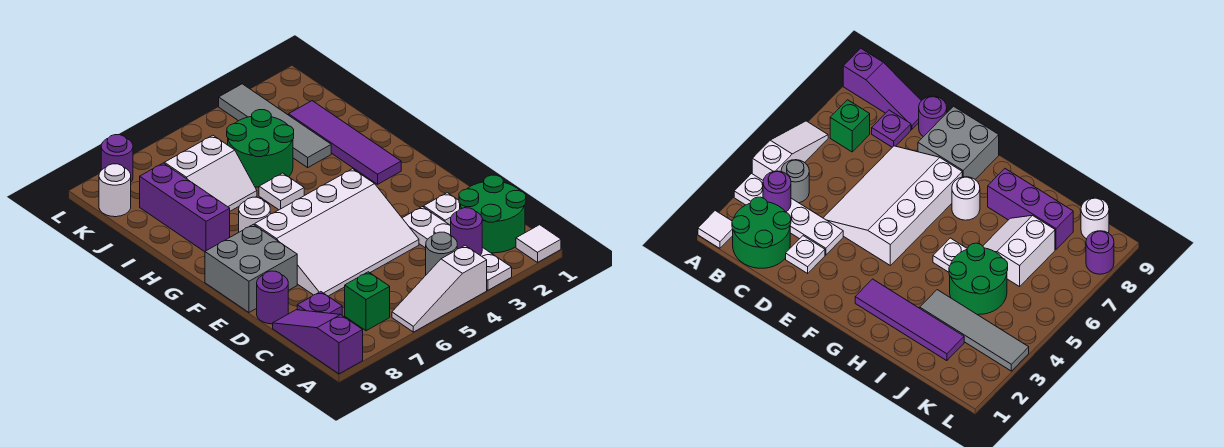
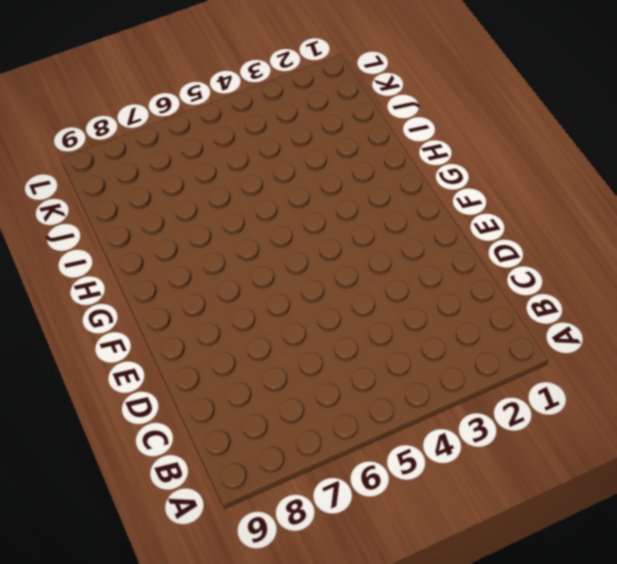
none -> white 1x1 tile [516,225,561,262]
none -> white 1x4 plate [402,207,512,290]
none -> white 1x3 slope [392,245,487,332]

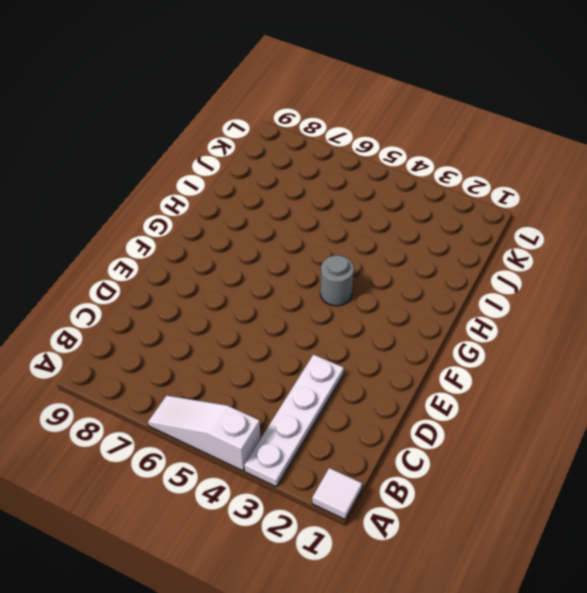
grey 1x1 round brick [320,255,354,306] -> grey 1x1 round brick moved to [426,232,457,275]
none -> purple 1x3 slope [273,310,363,374]
none -> green 2x2 round brick [459,175,526,253]
none -> green 1x1 brick [345,272,390,331]

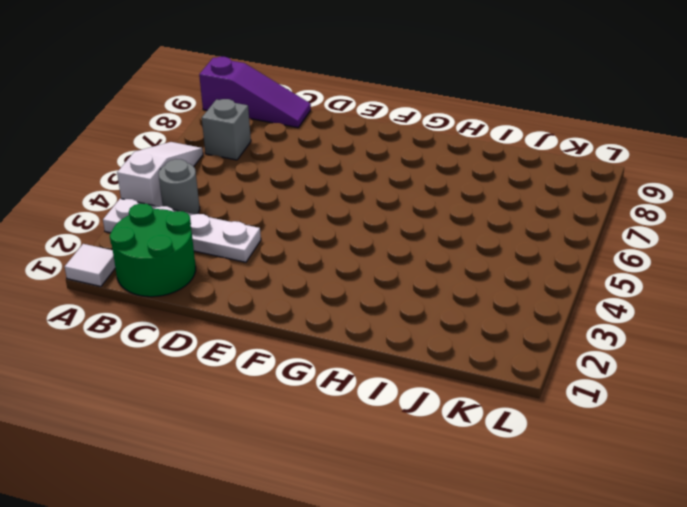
grey 1x1 brick [202,99,251,160] -> green 1x1 brick [345,272,390,331]
none -> purple 1x1 plate [297,292,342,315]
none -> white 1x1 plate [424,193,460,226]
none -> white 3x4 slope [255,169,419,296]

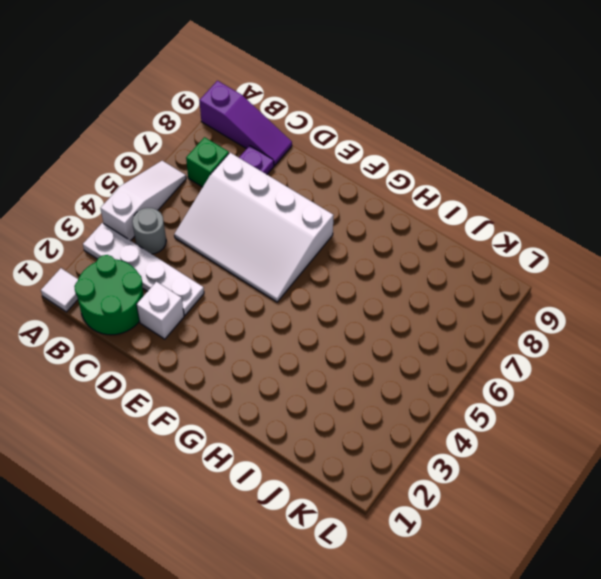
white 3x4 slope [174,153,333,302] -> white 3x4 slope turned to [255,169,419,296]
white 1x1 brick [137,282,184,339] -> white 1x1 plate [424,193,460,226]
none -> purple 1x1 round brick [257,271,288,324]
none -> grey 2x2 brick [205,224,297,312]
none -> purple 1x4 tile [289,101,401,184]

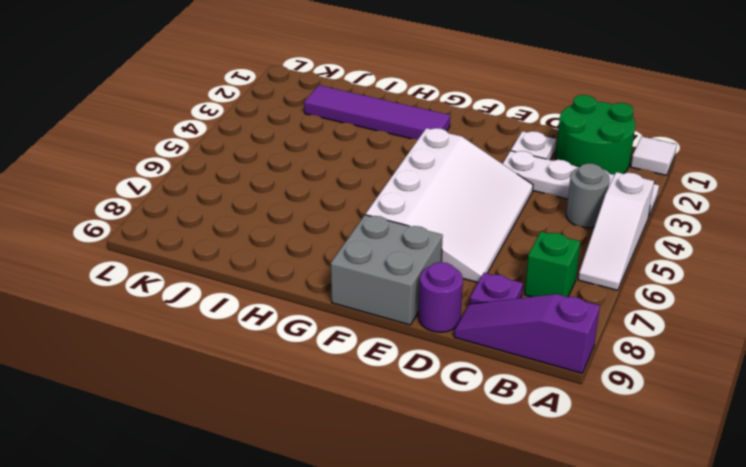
none -> white 1x1 round brick [239,197,270,232]
none -> white 1x1 plate [259,173,304,210]
none -> purple 1x3 brick [140,163,230,252]

